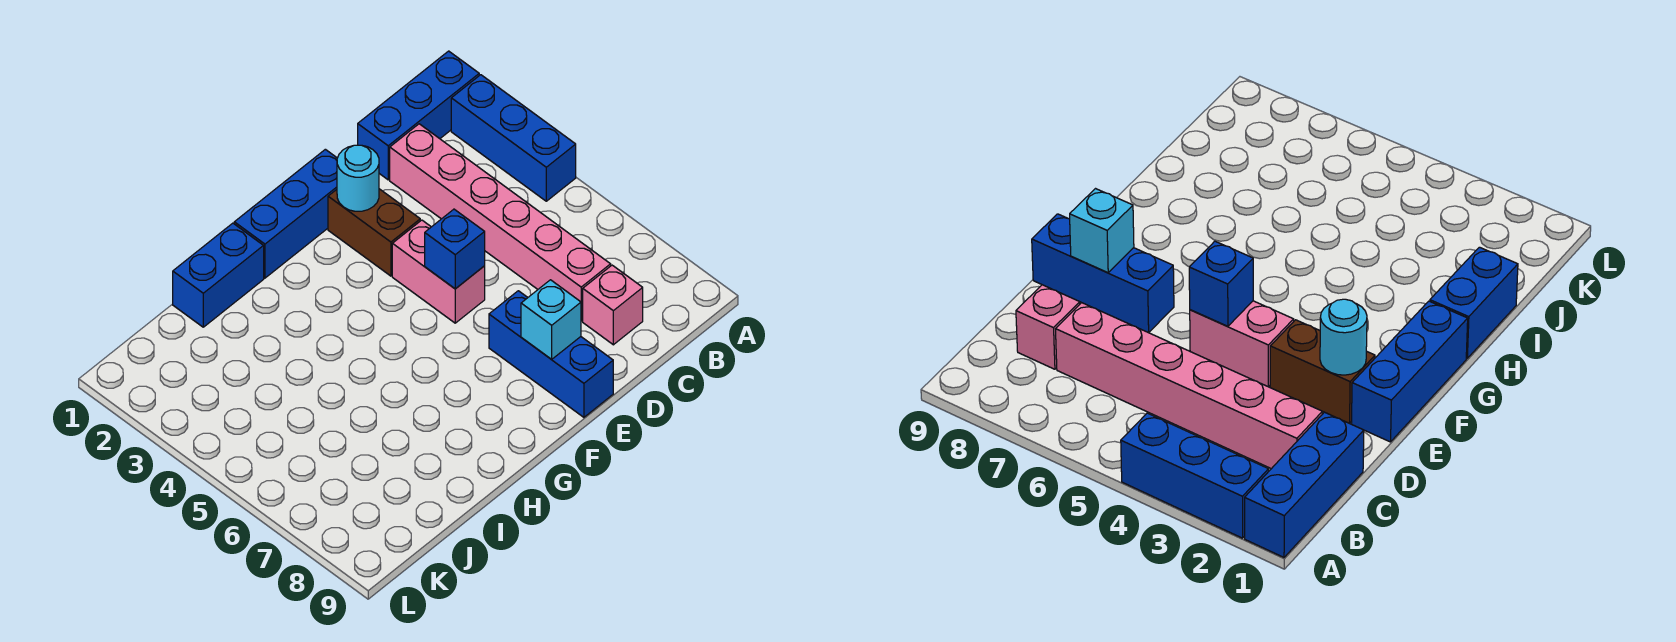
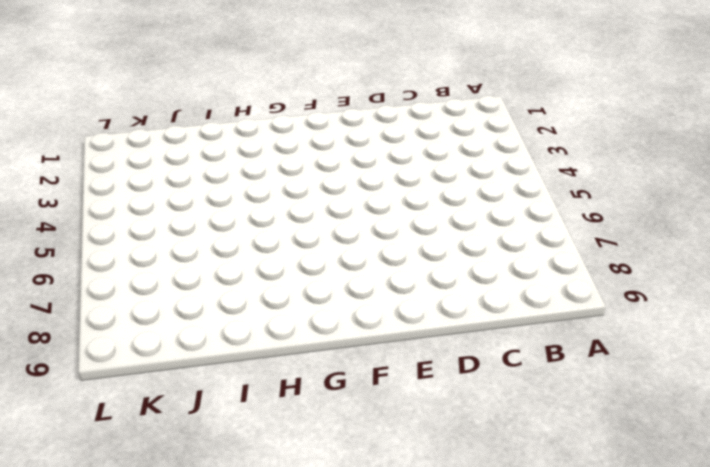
none -> blue 1x3 brick [358,51,479,180]
none -> blue 1x3 brick [451,75,576,201]
none -> pink 1x6 brick [390,124,611,321]

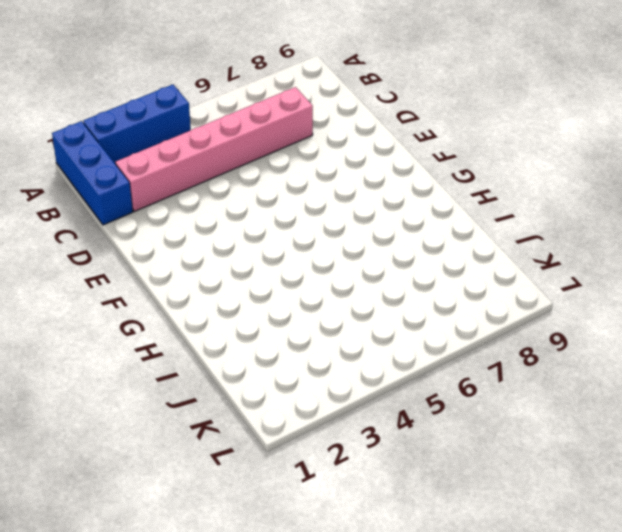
none -> pink 1x1 brick [583,265,643,345]
none -> blue 1x3 brick [234,149,337,278]
none -> brown 1x2 brick [328,189,420,276]

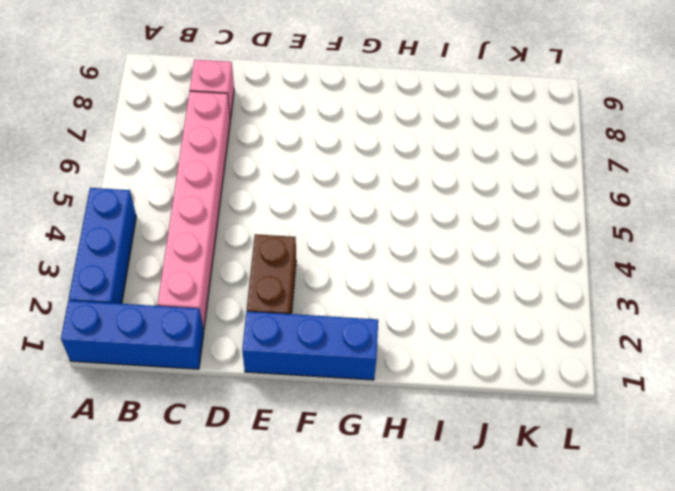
none -> pink 1x2 brick [392,220,485,323]
none -> blue 1x3 brick [489,291,613,417]
none -> blue 1x2 brick [173,223,264,327]

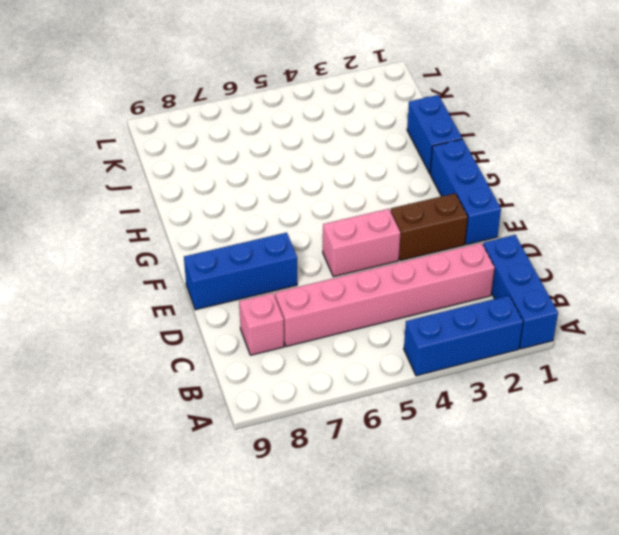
none -> cyan 1x1 round brick [337,145,379,211]
none -> blue 1x1 brick [425,209,485,289]
none -> cyan 1x1 brick [521,280,581,359]

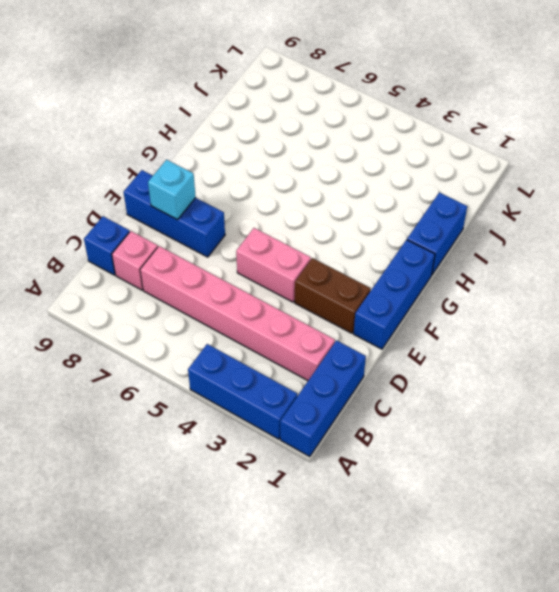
blue 1x1 brick [84,216,130,275] -> blue 1x1 brick moved to [425,209,485,289]
none -> cyan 1x1 round brick [337,145,379,211]

